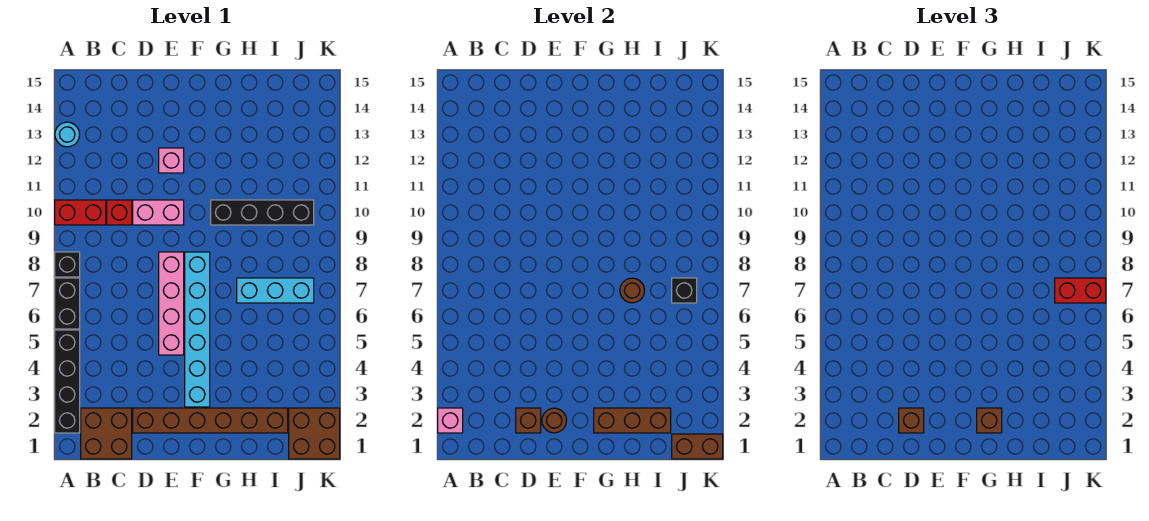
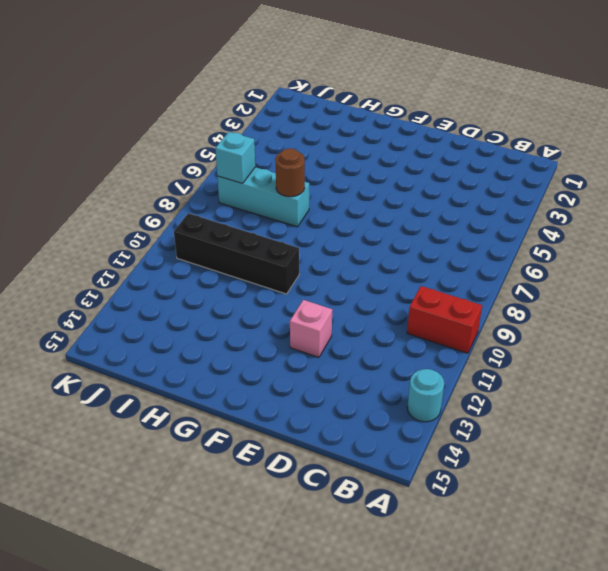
cyan 1x1 brick [215,132,255,183] -> black 1x1 brick [672,278,697,303]
none -> black 1x4 brick [55,330,80,433]
none -> black 1x2 brick [55,278,80,329]
none -> black 1x1 brick [55,252,80,277]

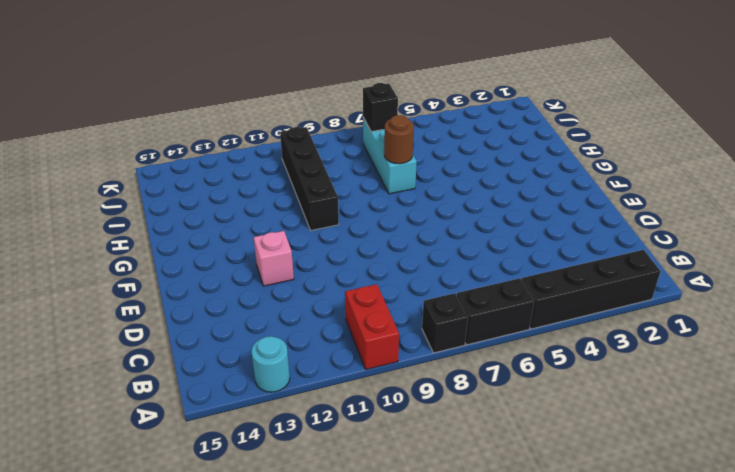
none -> brown 2x2 brick [81,408,132,459]
none -> red 1x1 brick [107,200,132,225]
none -> brown 1x6 brick [133,408,288,433]

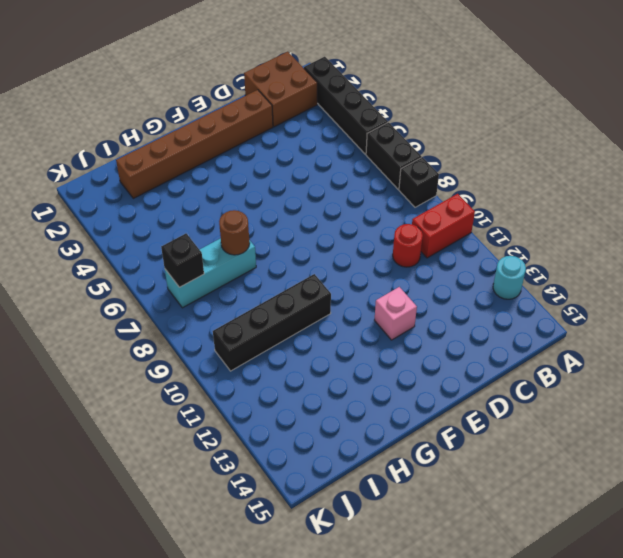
red 1x1 round brick [393,224,423,267] -> red 1x1 brick [107,200,132,225]
none -> pink 1x2 brick [133,200,184,225]
none -> pink 1x4 brick [159,252,184,355]
none -> cyan 1x6 brick [185,252,210,407]

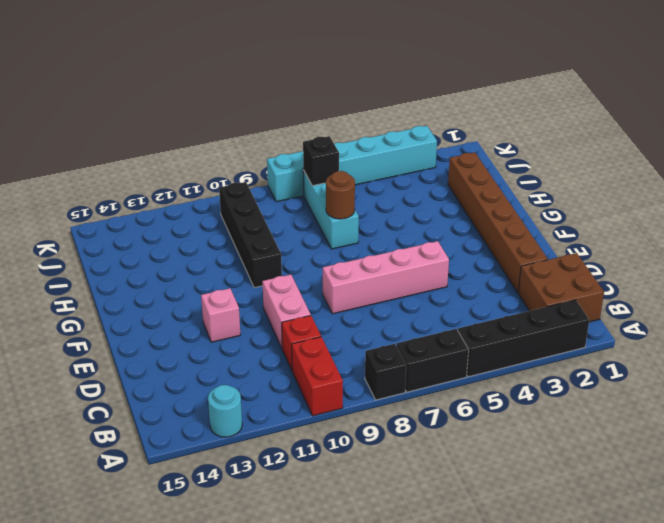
cyan 1x6 brick [267,126,437,202] -> cyan 1x6 brick moved to [185,252,210,407]
none -> brown 2x2 brick [289,408,340,459]
none -> pink 1x1 brick [438,408,463,433]
none -> brown 1x1 brick [516,408,541,433]

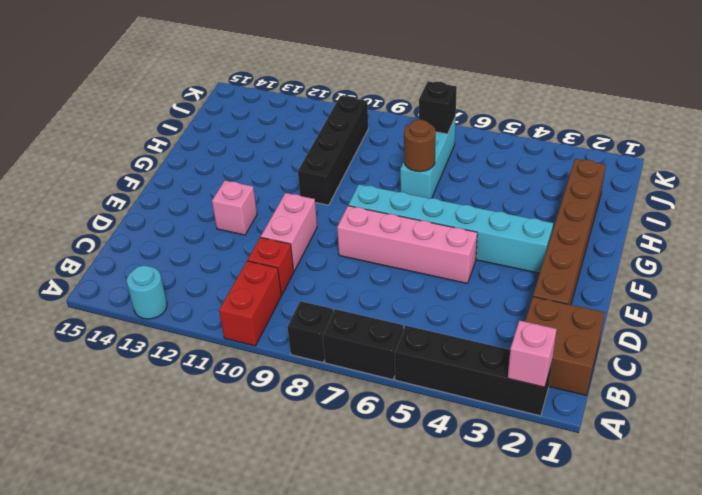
none -> brown 2x2 brick [289,408,340,459]
none -> brown 1x1 brick [516,408,541,433]
none -> brown 1x1 round brick [542,408,567,433]

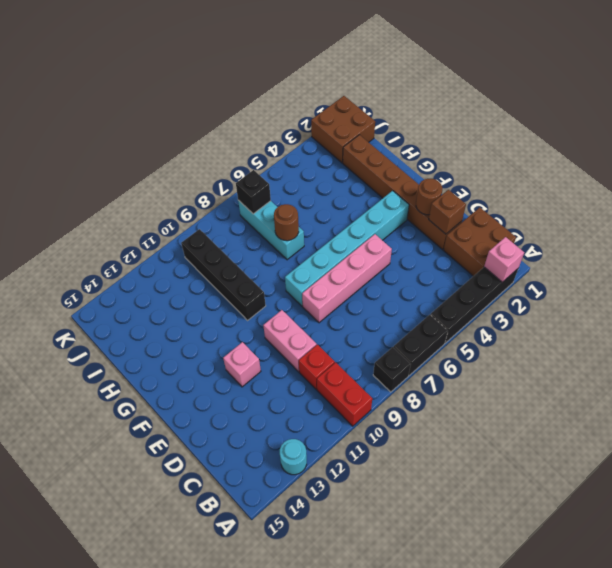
none -> brown 1x3 brick [594,408,671,433]
none -> brown 1x2 brick [672,434,723,459]
none -> brown 1x1 brick [899,408,924,433]

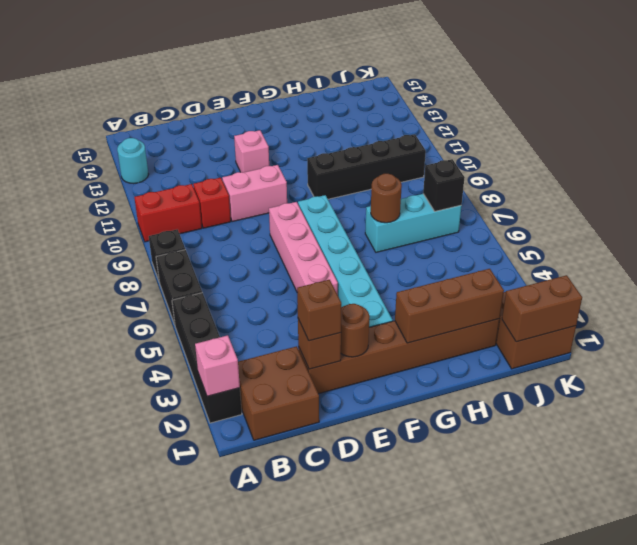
none -> brown 1x1 brick [977,408,1002,433]
none -> red 1x2 brick [1055,278,1106,303]

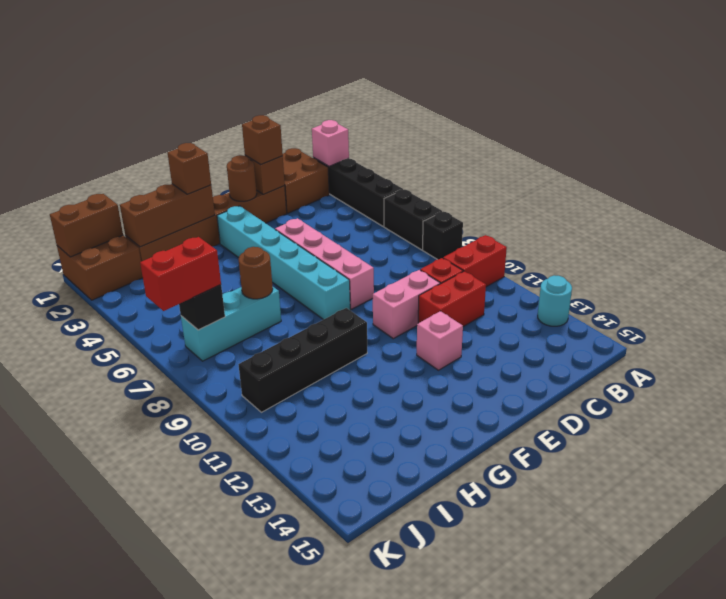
red 1x2 brick [418,271,486,327] -> none

